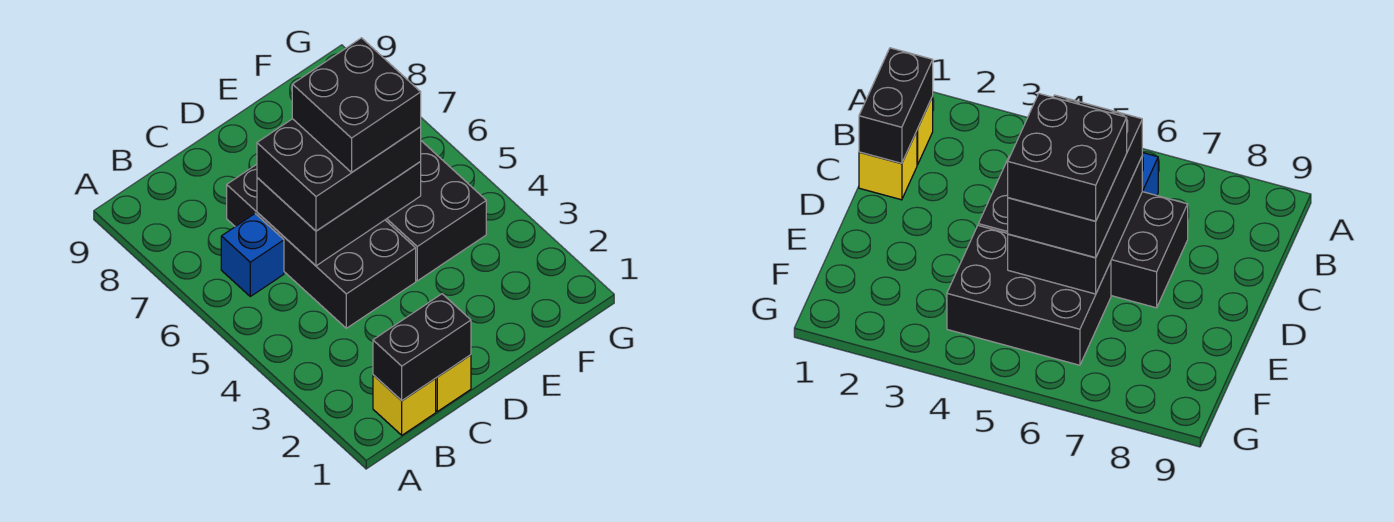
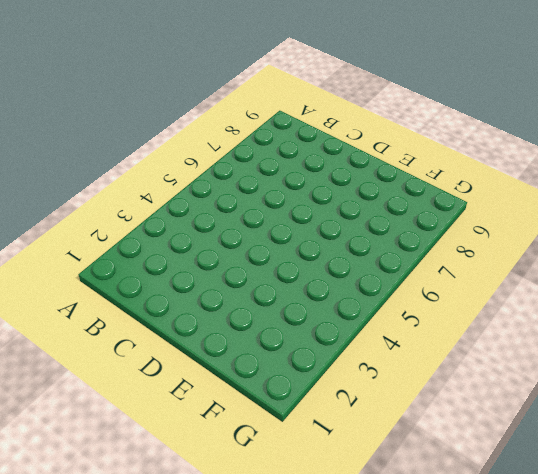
none -> yellow 1x1 brick [373,375,436,435]
none -> blue 1x1 brick [221,214,284,296]

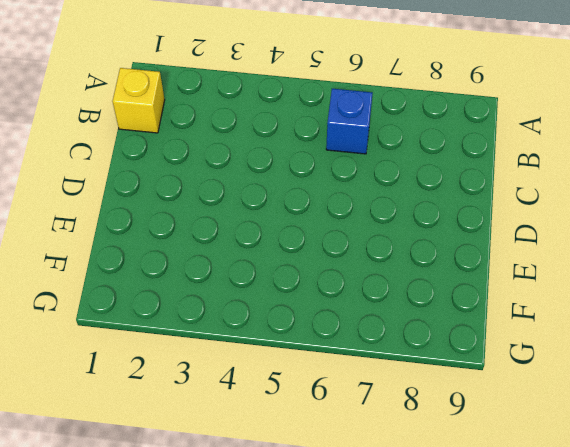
none -> yellow 1x1 brick [435,355,471,411]
none -> black 2x4 brick [227,164,416,328]

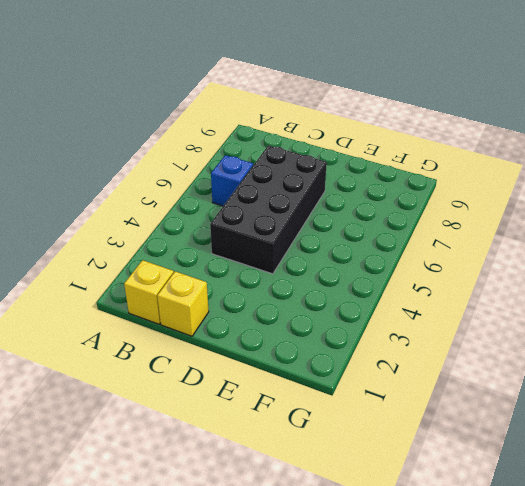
none -> black 2x3 brick [386,141,486,281]
none -> black 1x2 brick [373,294,471,401]

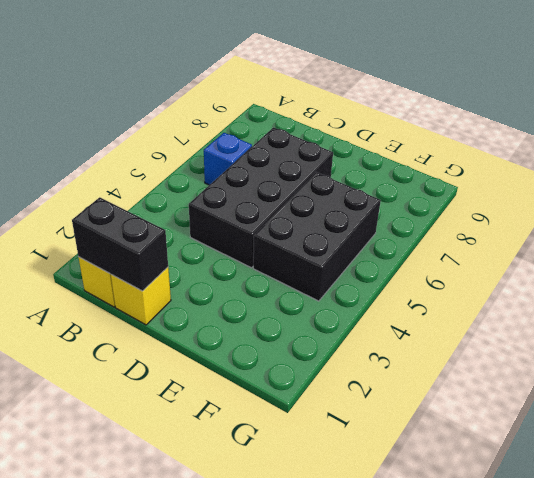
none -> black 2x3 brick [257,162,421,266]
none -> black 2x3 brick [257,119,421,231]

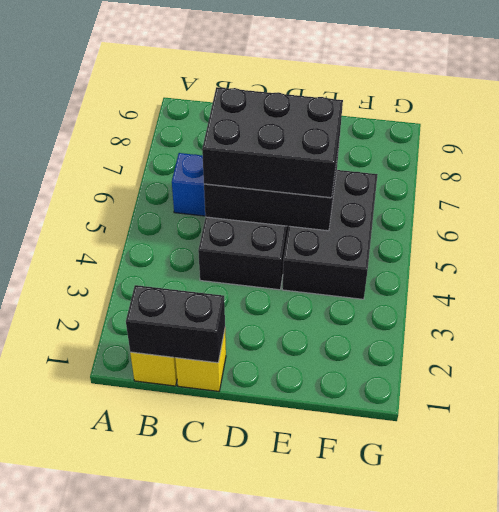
none -> black 2x2 brick [292,38,421,172]

